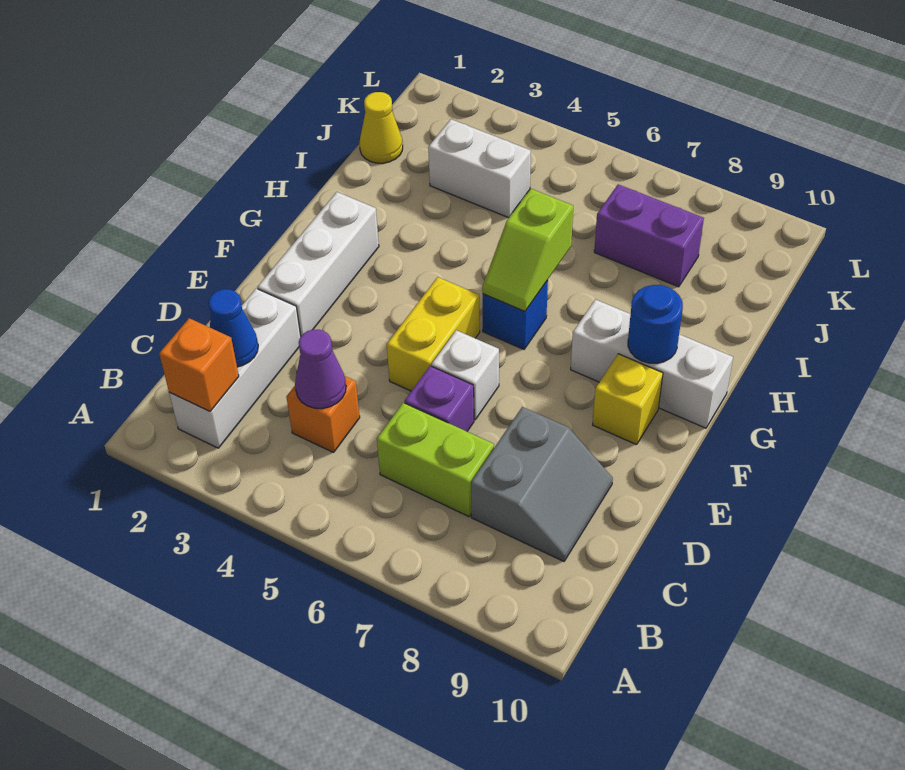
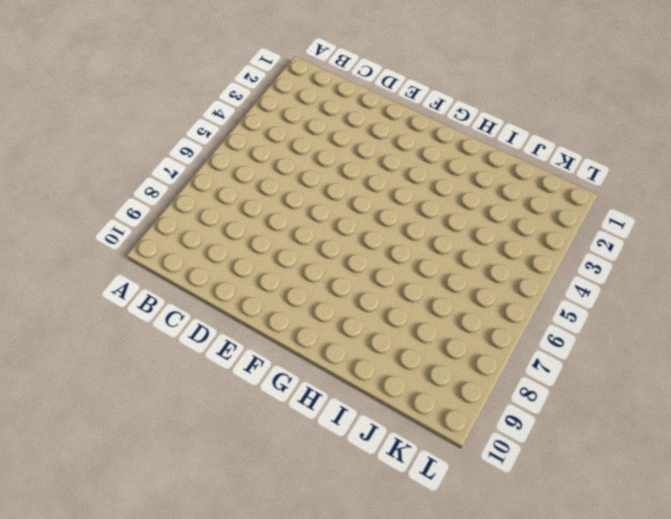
none -> white 1x3 brick [169,289,301,448]
none -> orange 1x1 brick [286,376,360,452]
none -> lime 1x2 brick [377,403,494,517]

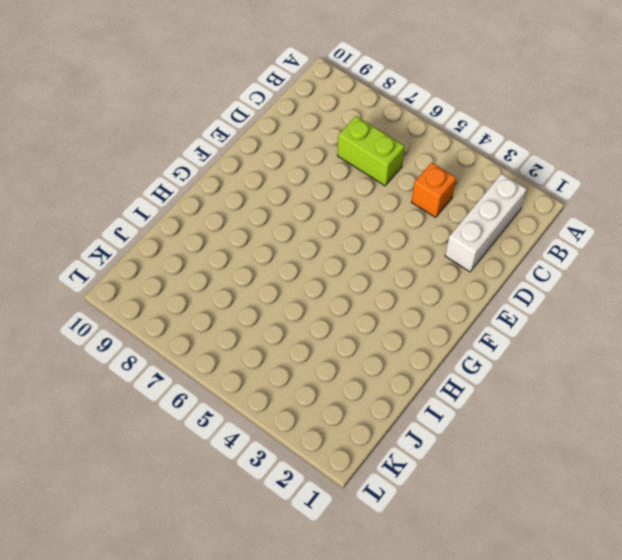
none -> grey 2x2 slope [471,407,613,561]
none -> purple 1x1 brick [405,366,474,431]
none -> white 1x3 brick [257,192,379,336]

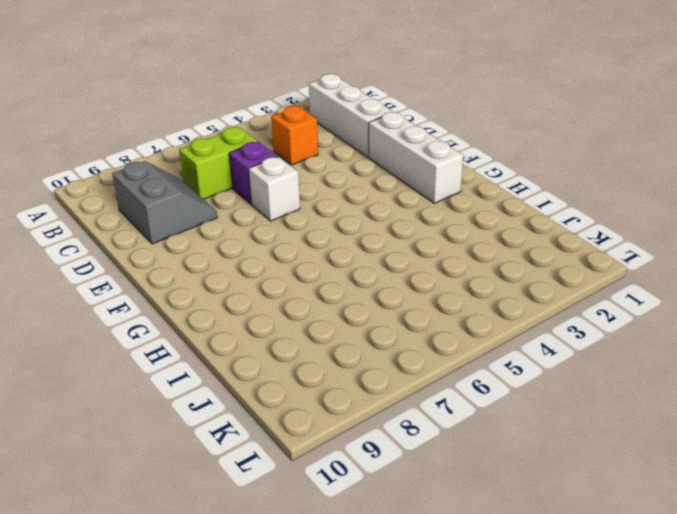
grey 2x2 slope [112,161,217,244] -> grey 2x2 slope turned to [471,407,613,561]
none -> yellow 1x2 brick [387,277,480,391]
none -> yellow 1x1 brick [593,354,663,445]
none -> blue 1x1 brick [483,280,548,349]

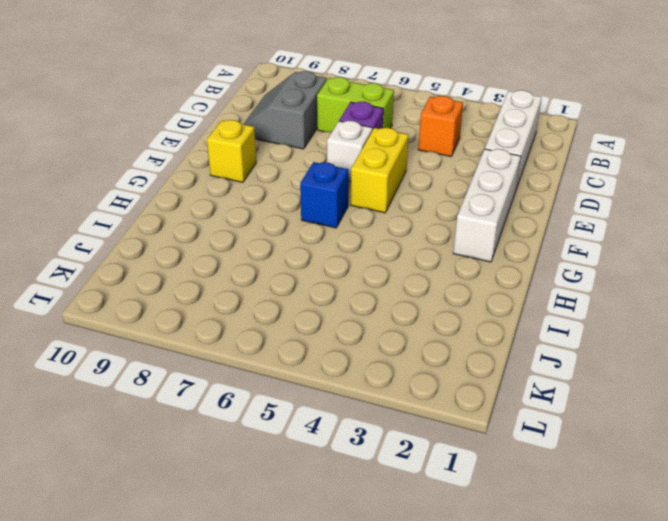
none -> white 1x3 brick [571,299,733,428]
none -> yellow 1x1 cone [359,92,403,163]
none -> white 1x2 brick [428,119,531,218]

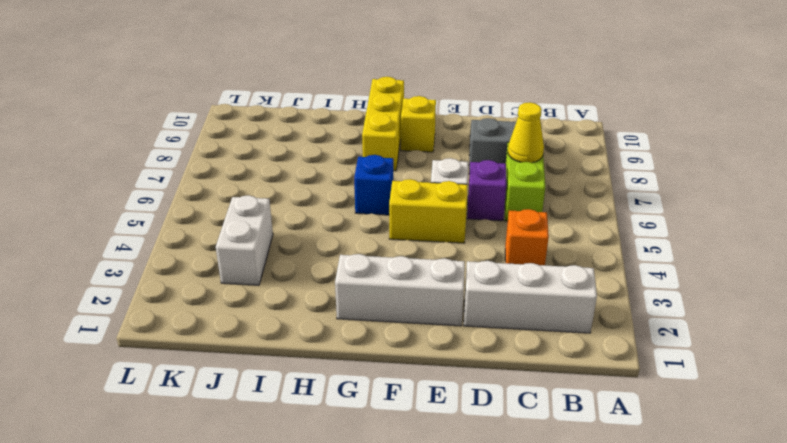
yellow 1x1 cone [508,102,544,163] -> yellow 1x1 cone moved to [359,92,403,163]
yellow 1x3 brick [362,77,404,171] -> white 1x3 brick [571,299,733,428]
none -> purple 1x2 brick [594,184,704,287]
none -> orange 1x1 brick [159,318,239,411]
none -> blue 1x1 cone [209,289,258,367]

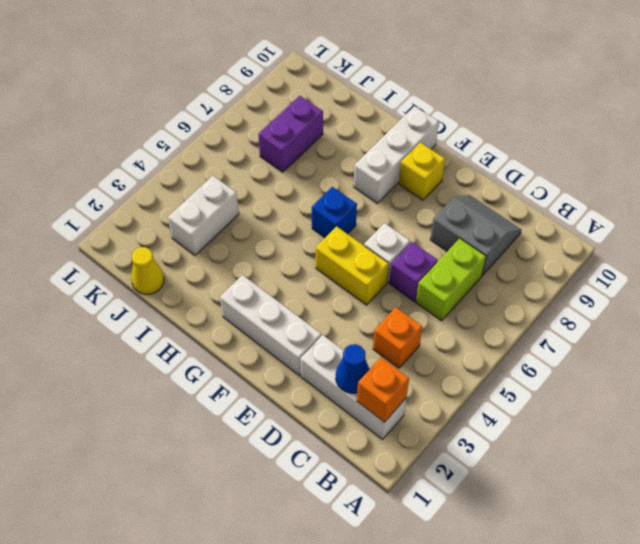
none -> purple 1x1 cone [295,330,346,408]
none -> lime 1x2 slope [482,189,573,312]
none -> blue 1x1 round brick [628,285,683,363]

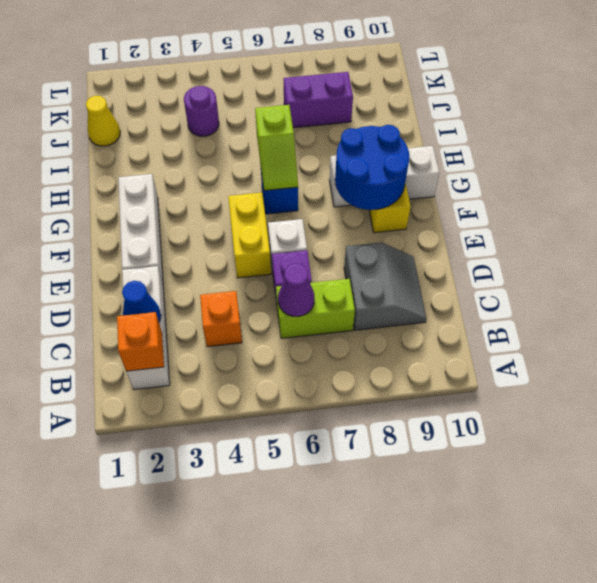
purple 1x1 cone [278,264,314,317] -> purple 1x1 cone moved to [295,330,346,408]
blue 2x2 round brick [335,125,409,210] -> blue 1x1 round brick [628,285,683,363]
purple 1x1 round brick [184,86,219,136] -> white 1x2 brick [428,119,531,218]

